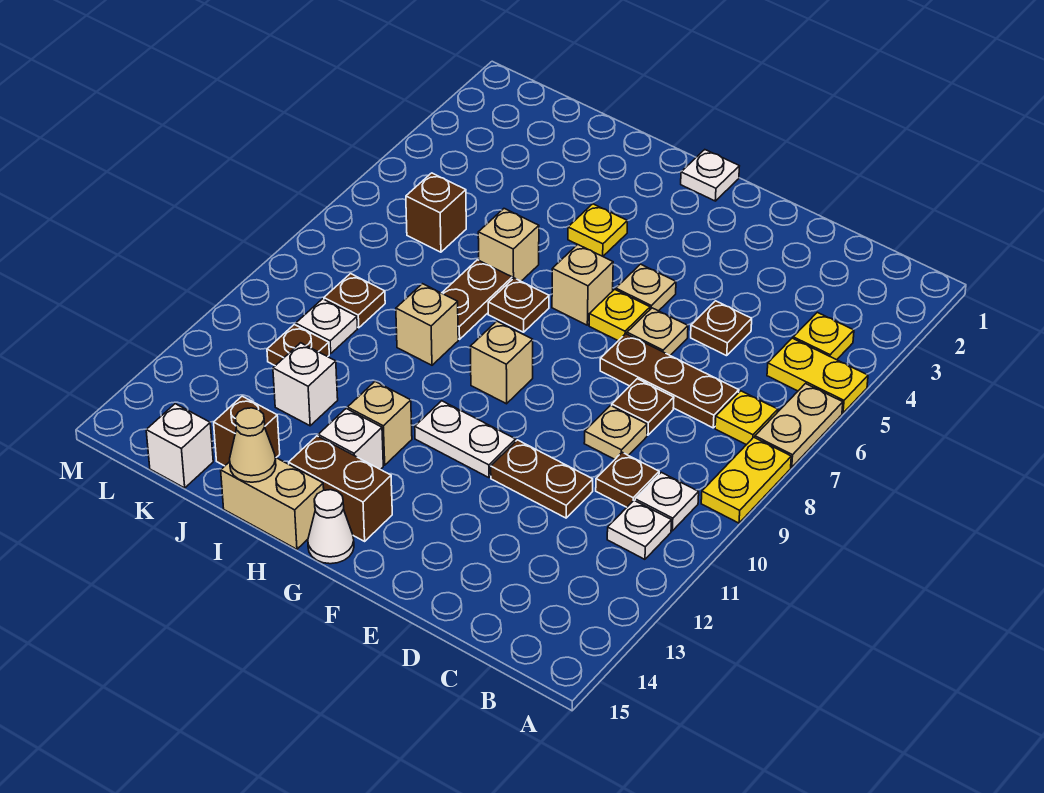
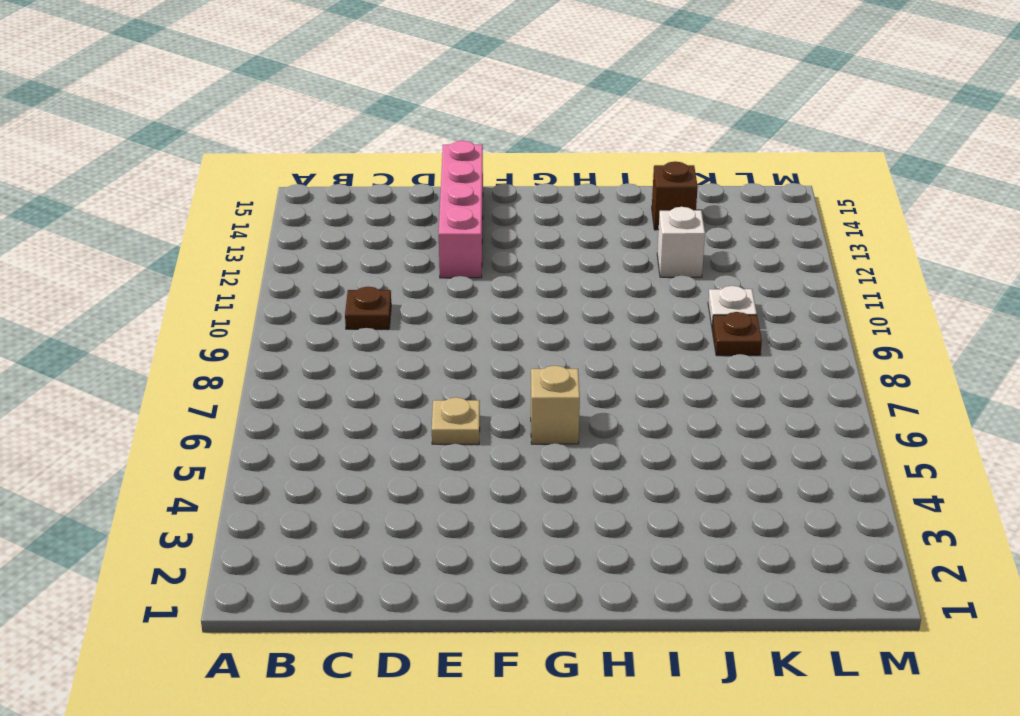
pink 1x4 brick [439,141,483,278] -> none
none -> yellow 1x2 plate [767,338,868,413]
none -> tan 1x2 plate [755,384,843,467]
none -> yellow 1x2 plate [701,437,791,523]
none -> yellow 1x1 plate [793,312,854,360]

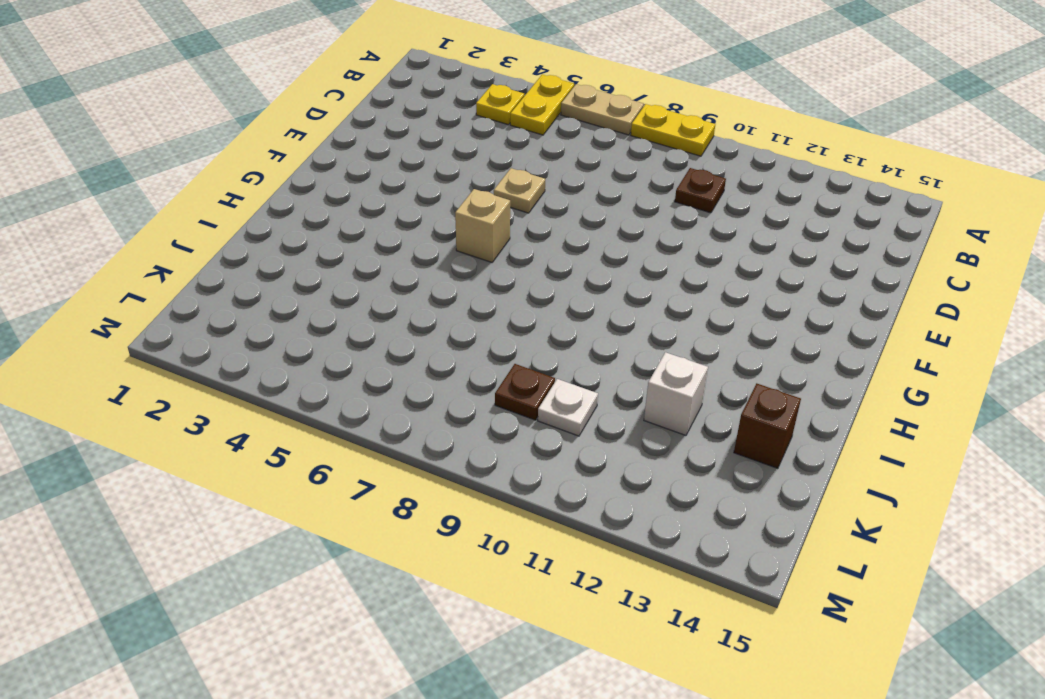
none -> yellow 1x1 plate [715,391,778,445]
none -> white 1x1 plate [635,472,699,531]
none -> white 1x1 plate [607,500,672,559]
none -> brown 1x3 plate [600,334,739,428]

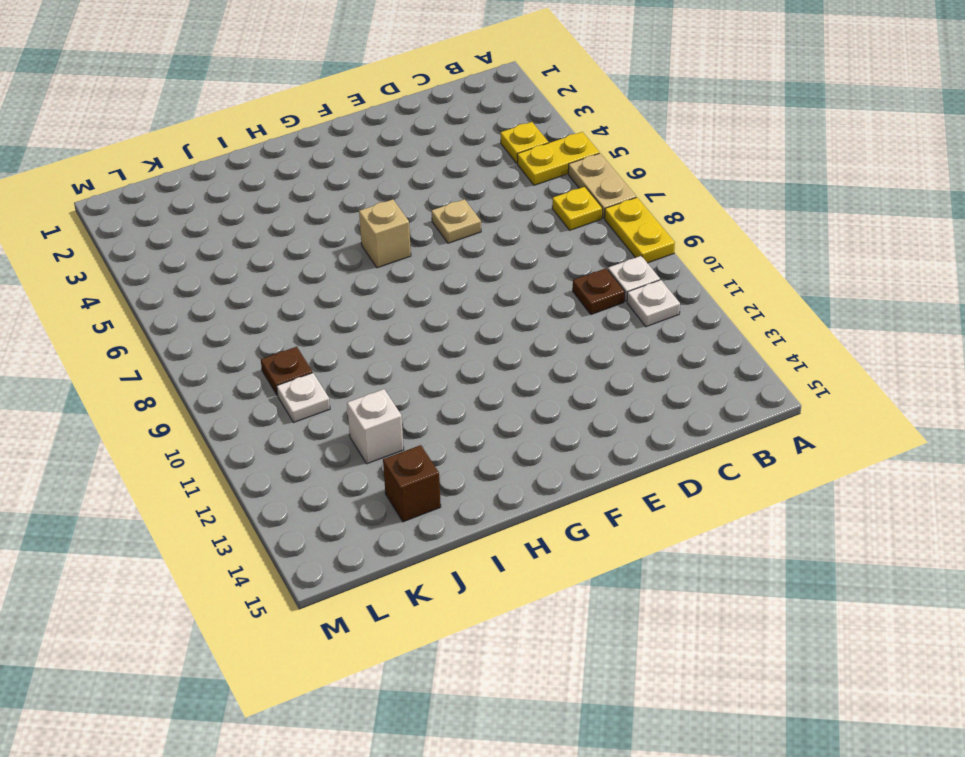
none -> brown 1x3 plate [600,334,739,428]
none -> brown 1x1 plate [691,301,752,356]
none -> brown 1x1 plate [612,379,674,435]
none -> tan 1x1 plate [584,406,647,459]

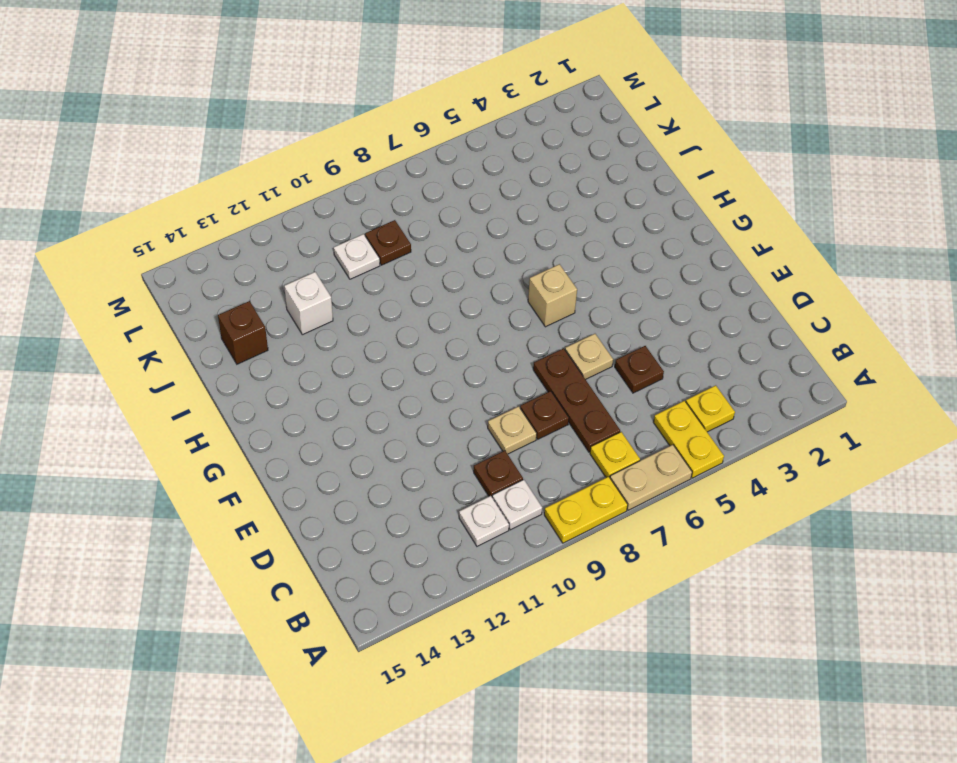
none -> brown 1x2 plate [491,440,593,518]
none -> tan 1x1 plate [616,264,676,311]
none -> yellow 1x1 plate [589,289,650,341]
none -> white 1x2 plate [415,401,516,478]

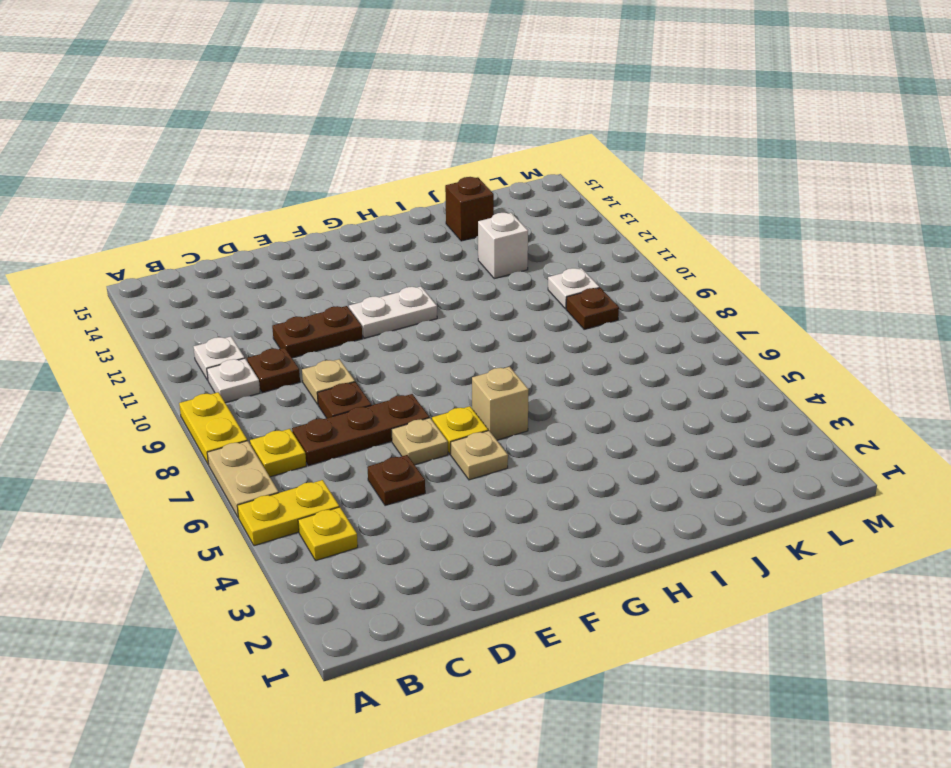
none -> white 1x1 plate [681,150,739,201]
none -> tan 1x1 brick [470,321,533,404]
none -> brown 1x2 brick [289,436,392,541]
none -> white 1x1 cone [308,490,354,564]

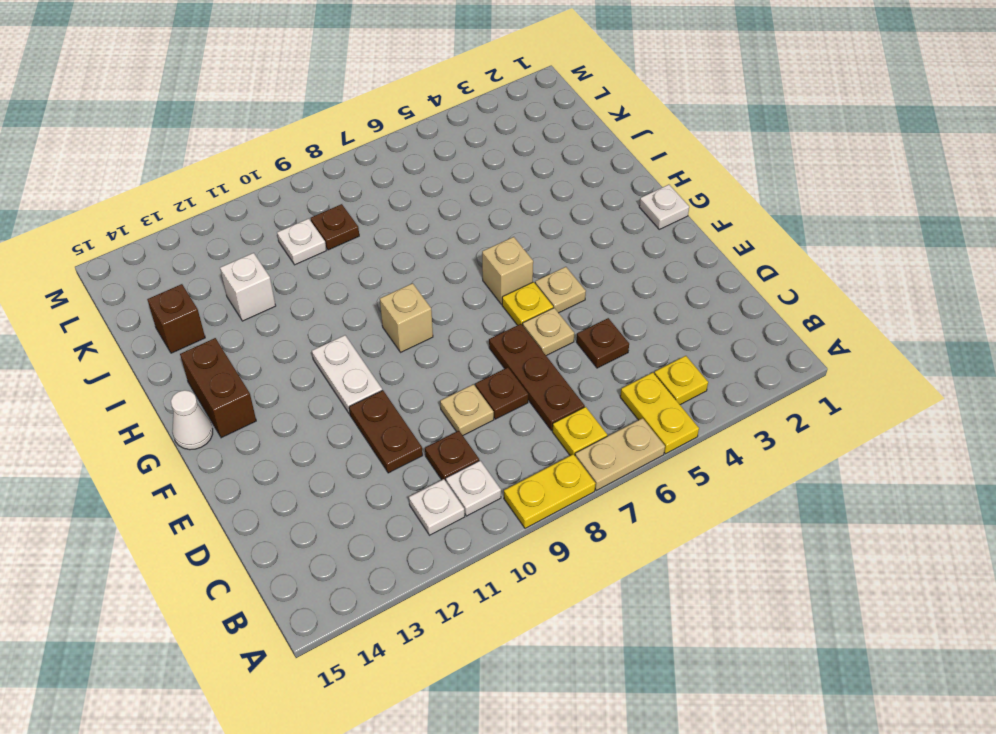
none -> yellow 1x1 plate [568,204,627,256]
none -> brown 1x1 plate [488,278,549,332]
none -> tan 1x1 brick [347,382,412,465]
none -> white 1x1 brick [318,409,383,470]

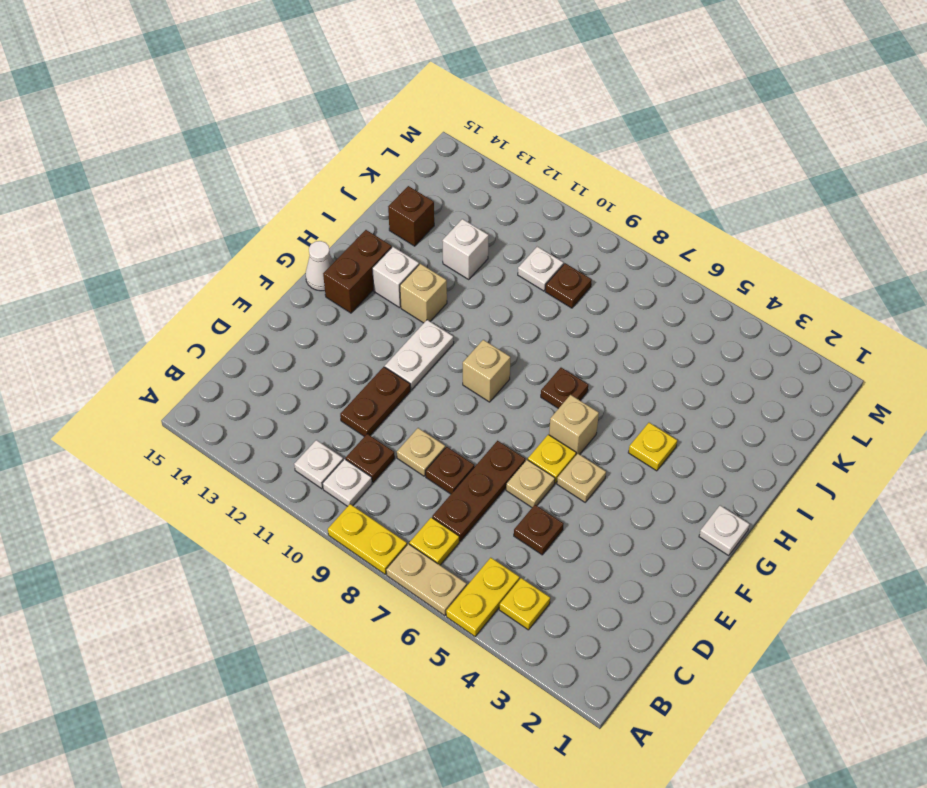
none -> tan 1x2 brick [221,457,324,549]
none -> tan 1x1 brick [478,209,539,281]
none -> brown 1x2 plate [442,260,512,339]
none -> tan 1x1 brick [396,284,458,365]

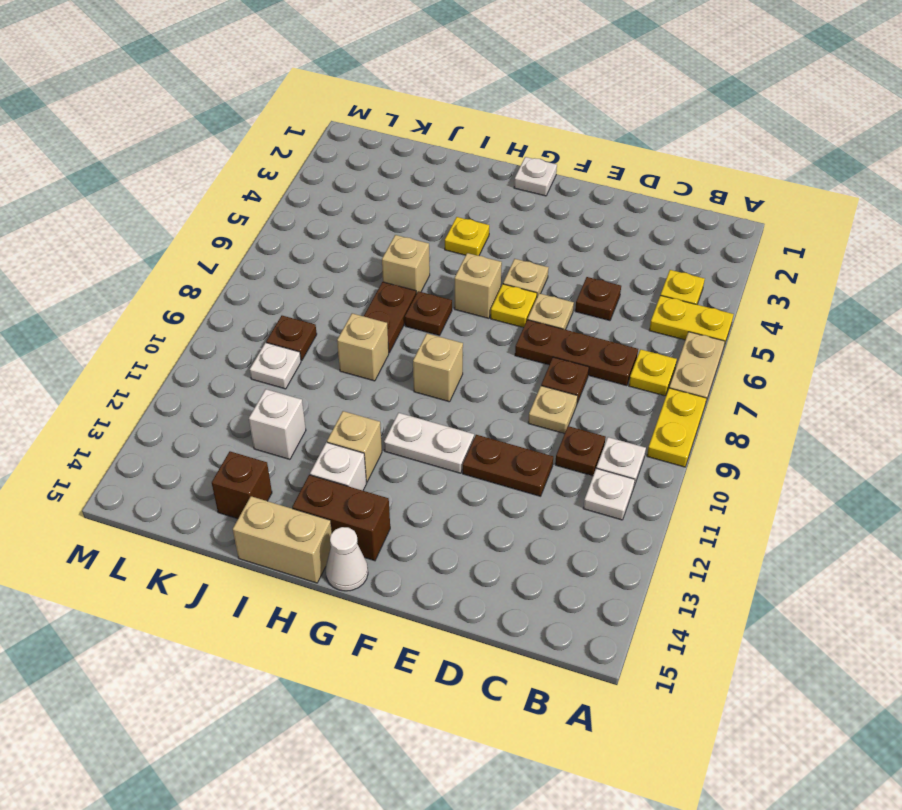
none -> brown 1x1 brick [406,173,466,252]
none -> brown 1x1 plate [267,324,329,366]
none -> white 1x1 brick [146,404,213,488]
none -> tan 1x1 cone [230,408,276,482]

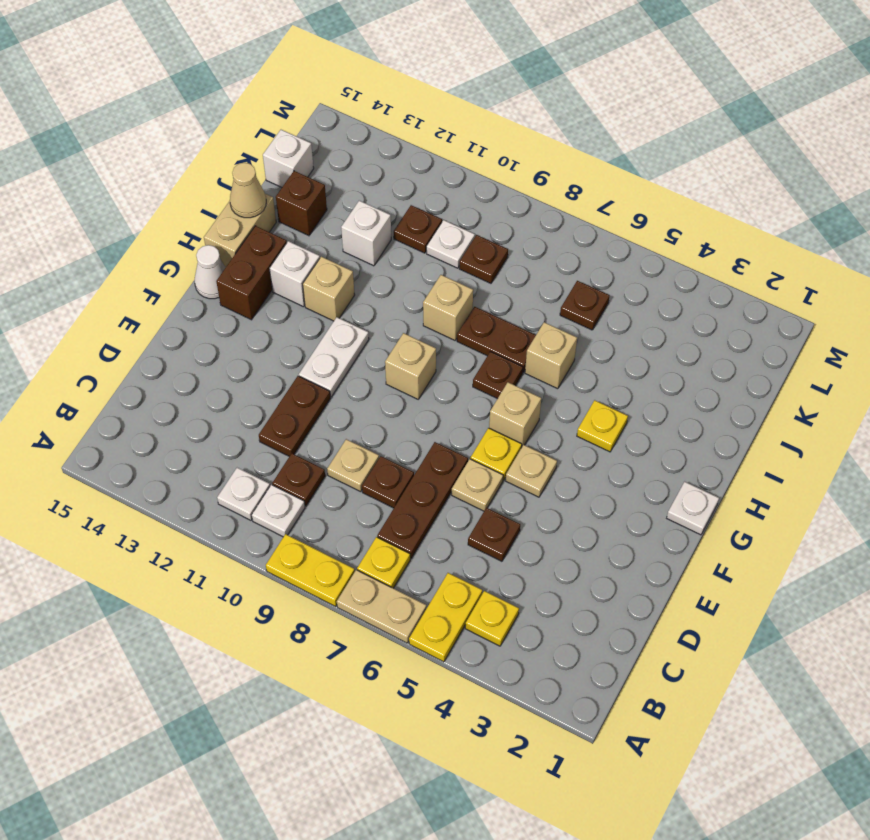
brown 1x1 plate [560,281,609,330] -> brown 1x1 brick [406,173,466,252]

